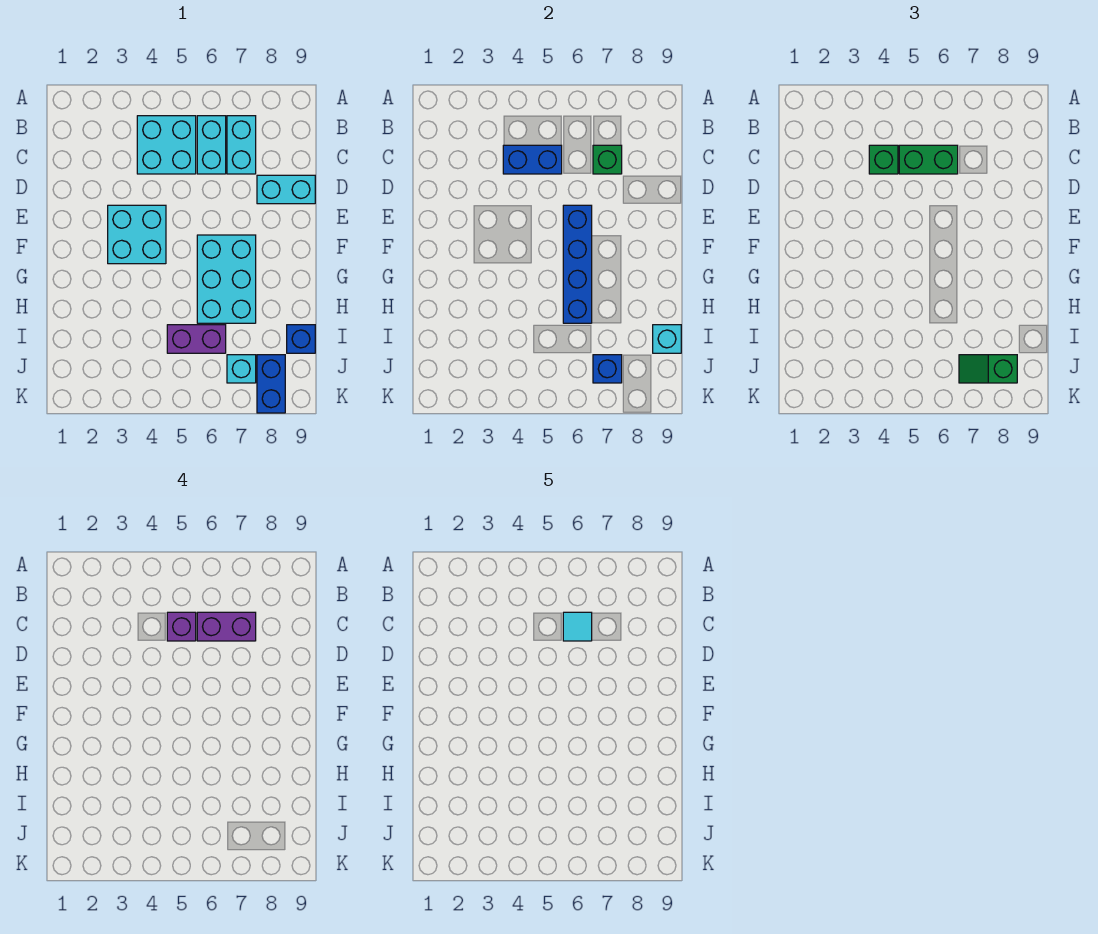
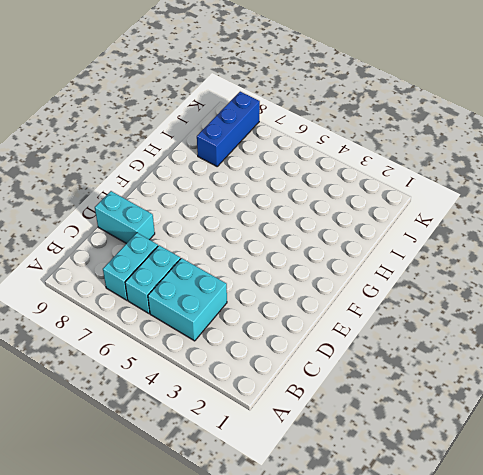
blue 1x3 brick [197,92,260,166] -> blue 1x2 brick [257,355,285,413]
none -> cyan 2x2 brick [108,205,166,264]
none -> cyan 2x3 brick [197,235,256,323]
none -> purple 1x2 brick [167,325,226,353]

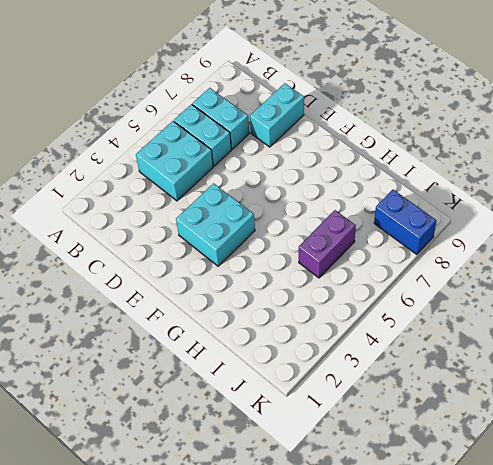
none -> cyan 2x3 brick [197,235,256,323]
none -> blue 1x1 brick [287,325,315,353]
none -> cyan 1x1 brick [227,355,256,383]

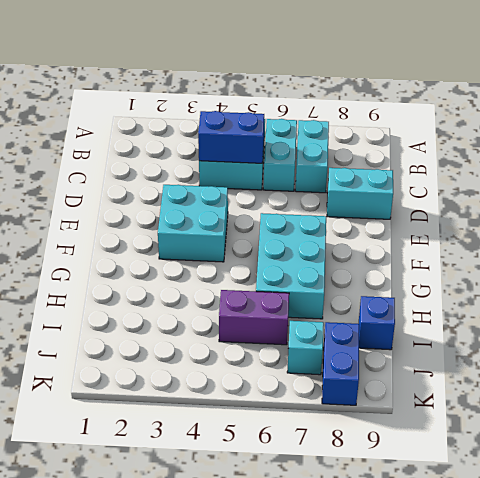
none -> green 1x1 brick [593,145,622,174]
none -> blue 1x4 brick [563,205,592,323]
none -> cyan 1x1 brick [653,325,681,353]

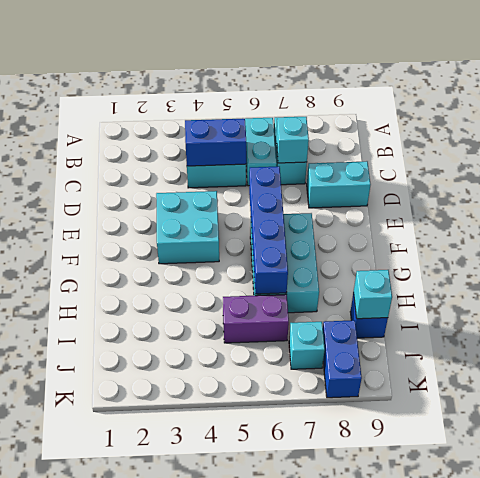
cyan 1x1 brick [276,117,309,163] -> green 1x1 brick [593,145,622,174]
none -> blue 1x1 brick [593,355,622,383]
none -> green 1x1 brick [869,145,898,174]
none -> green 1x2 brick [899,145,958,174]

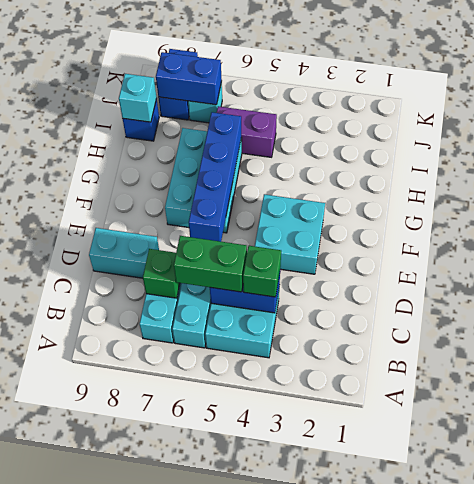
blue 1x2 brick [156,52,222,105] -> blue 1x1 brick [593,355,622,383]
none -> green 1x2 slope [959,355,1017,383]
none -> purple 1x1 brick [167,612,196,641]
none -> purple 1x2 brick [197,612,256,641]

